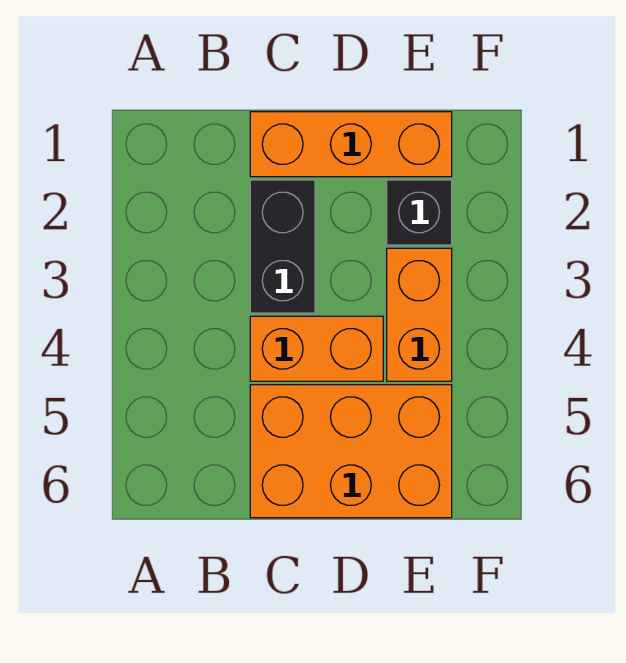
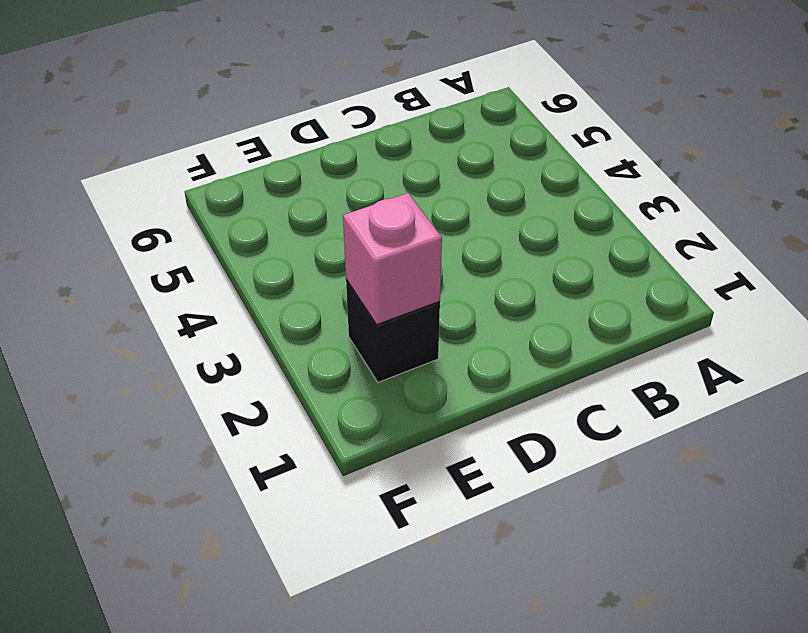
pink 1x1 brick [343,193,442,325] -> none
none -> orange 1x3 brick [250,112,452,177]
none -> black 1x2 brick [250,180,315,313]

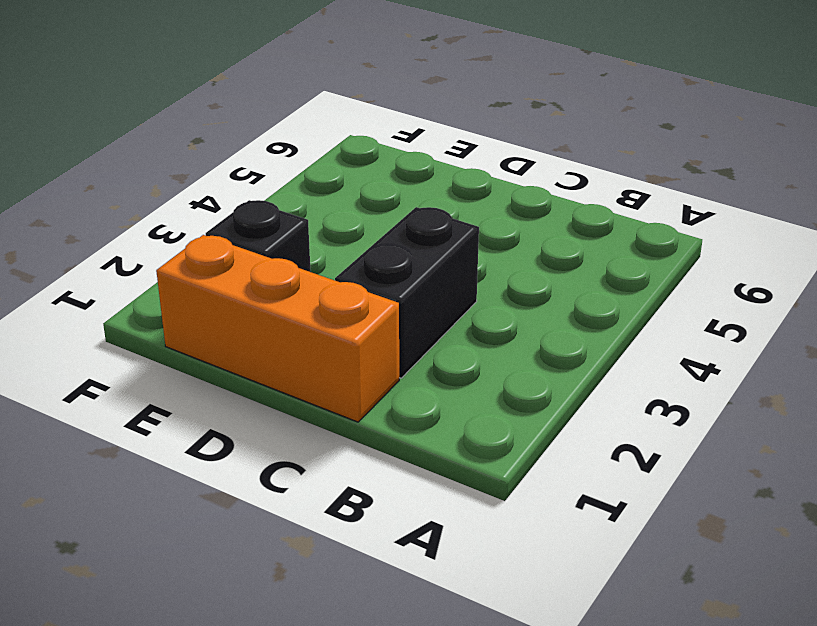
none -> orange 1x2 brick [250,316,383,381]
none -> orange 2x3 brick [250,385,452,518]

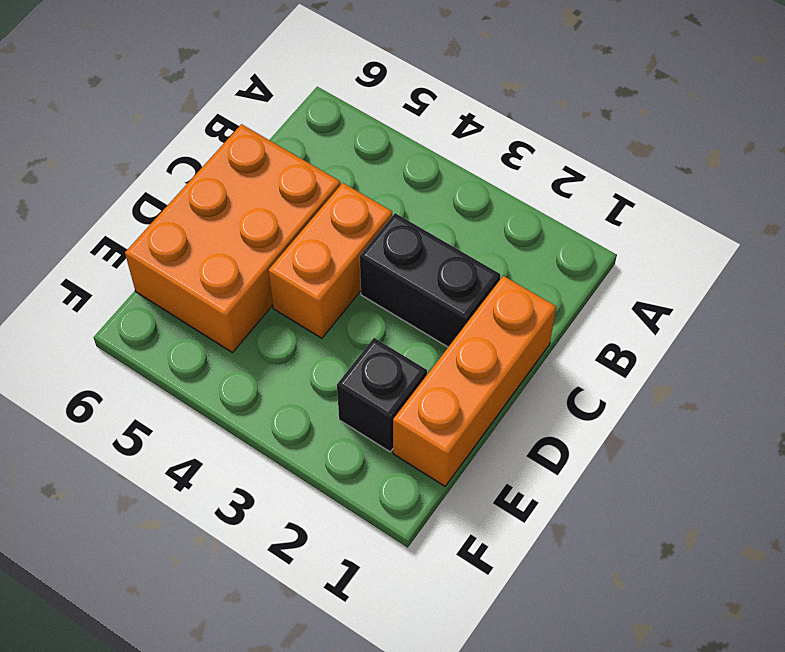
none -> orange 1x2 brick [387,248,452,381]

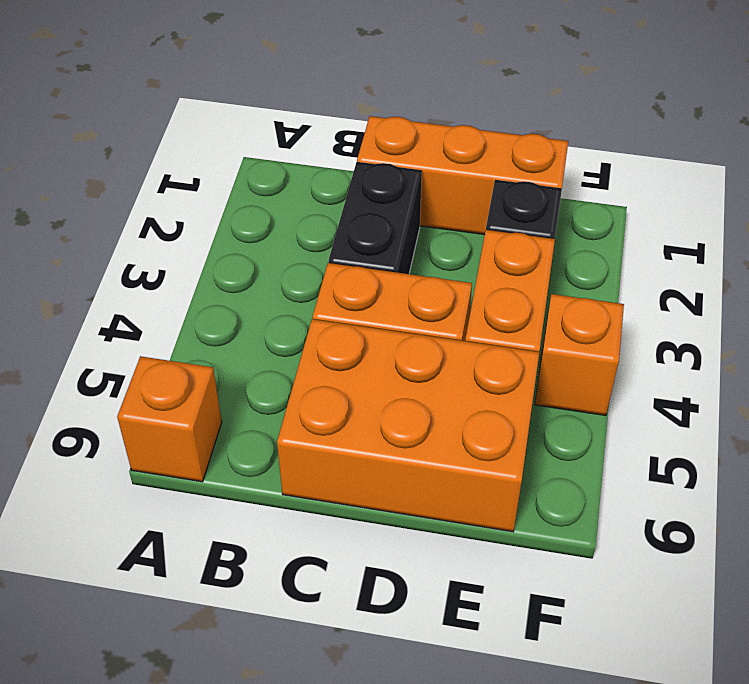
orange 1x1 brick [117,356,222,482] -> none
orange 1x1 brick [535,294,624,415] -> none

